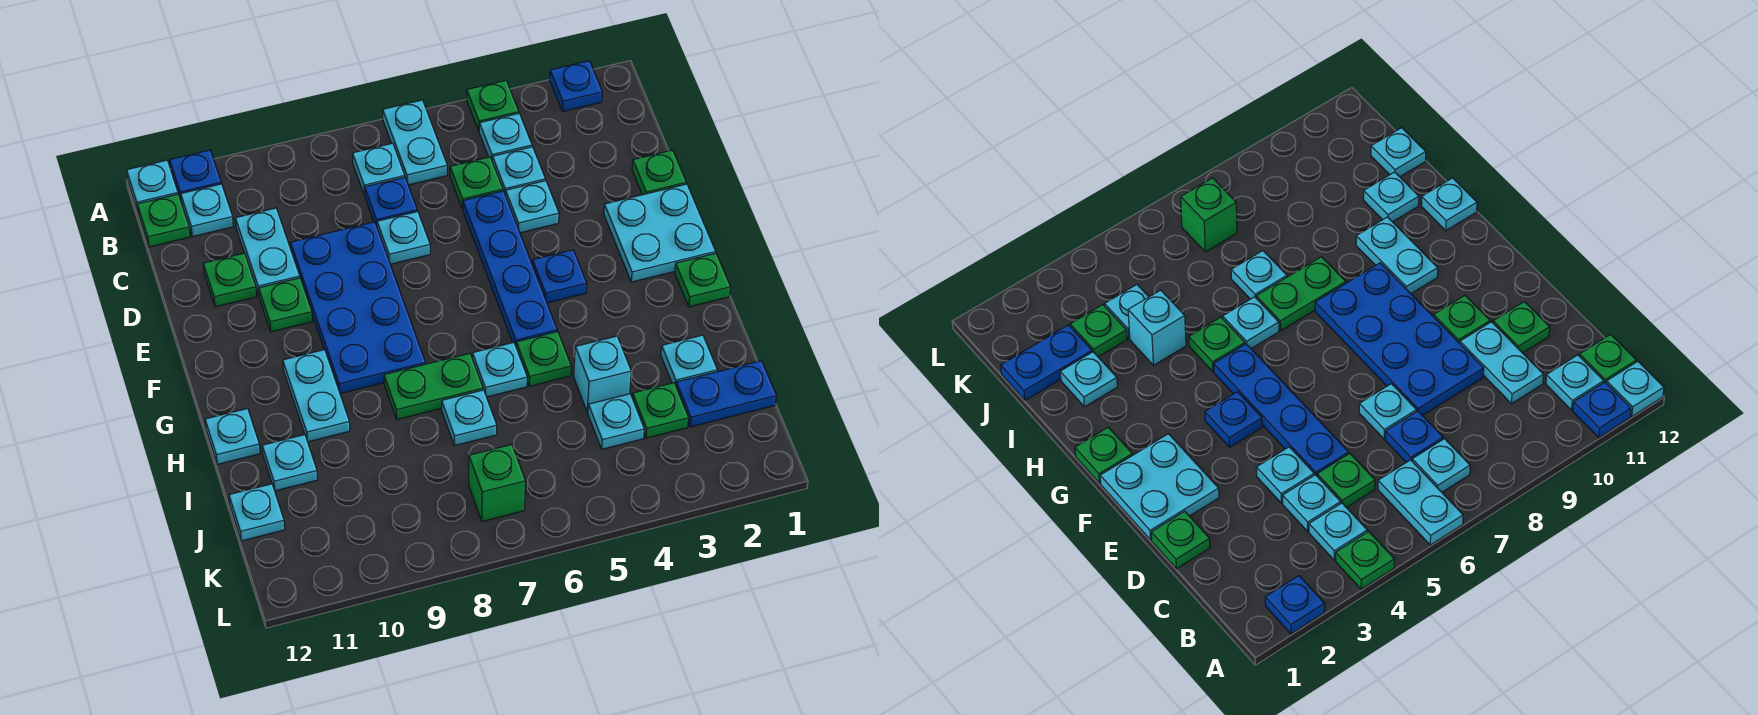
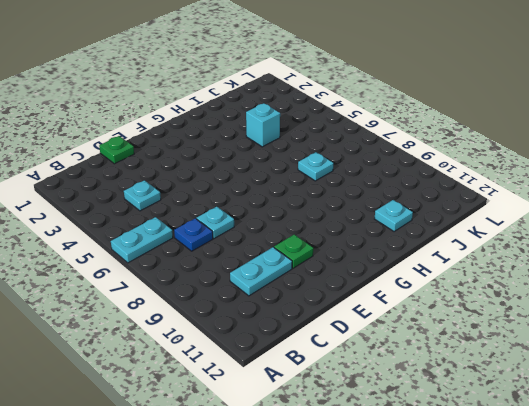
none -> blue 1x1 plate [550,61,602,112]
none -> green 1x1 plate [467,80,519,131]
none -> blue 1x1 plate [170,150,221,200]
none -> cyan 1x1 plate [127,160,178,211]

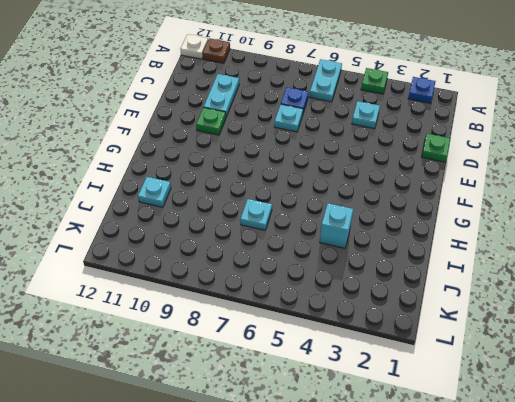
brown 1x1 plate [202,38,230,63] -> blue 1x1 plate [170,150,221,200]
white 1x1 plate [181,34,208,59] -> cyan 1x1 plate [127,160,178,211]
none -> cyan 1x1 plate [479,113,532,159]
none -> cyan 1x1 plate [352,143,405,195]
none -> cyan 1x1 plate [181,184,233,237]
none -> green 1x1 plate [137,194,190,247]

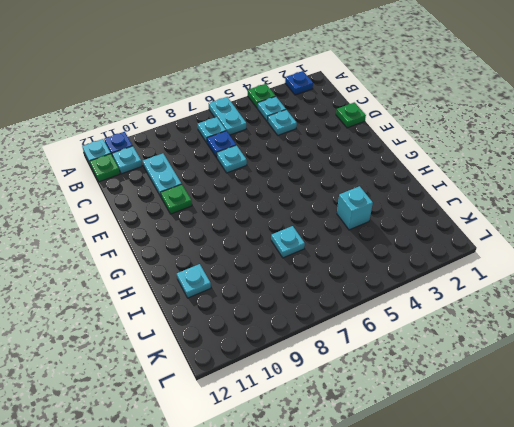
none -> green 1x1 plate [450,157,503,209]
none -> cyan 1x1 plate [506,181,559,233]
none -> blue 1x4 plate [463,191,557,345]
none -> blue 2x4 plate [290,222,426,394]

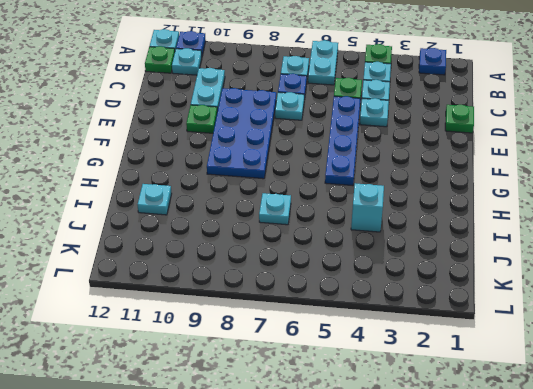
none -> green 1x1 plate [203,253,257,307]
none -> cyan 2x2 plate [604,184,716,282]
none -> blue 1x1 plate [532,250,587,303]
none -> green 1x1 plate [675,253,730,307]

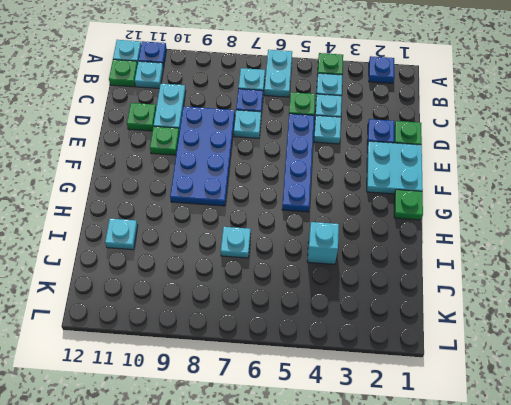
blue 1x1 plate [367,119,394,145] -> blue 1x1 plate moved to [532,250,587,303]
none -> cyan 1x2 plate [283,350,350,442]
none -> green 1x1 plate [516,331,571,386]
none -> cyan 1x1 plate [472,342,527,397]
none -> green 1x2 plate [384,353,483,419]

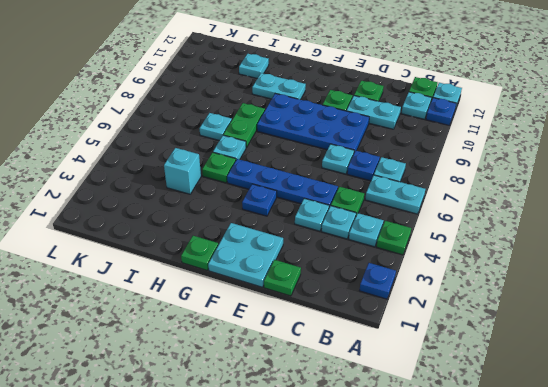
none -> cyan 1x1 plate [205,408,260,464]
none -> cyan 1x1 plate [661,335,717,385]
none -> blue 1x2 plate [676,361,776,427]
none -> green 1x1 plate [632,383,689,438]

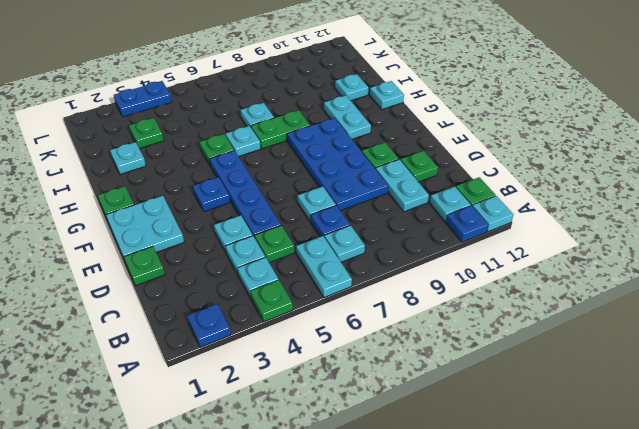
blue 1x2 plate [114,81,172,117] -> blue 1x2 plate moved to [676,361,776,427]
none -> cyan 1x1 brick [574,336,631,412]
none -> cyan 1x1 plate [588,394,644,449]
none -> cyan 1x1 plate [229,484,285,541]
none -> green 1x1 brick [469,444,526,522]

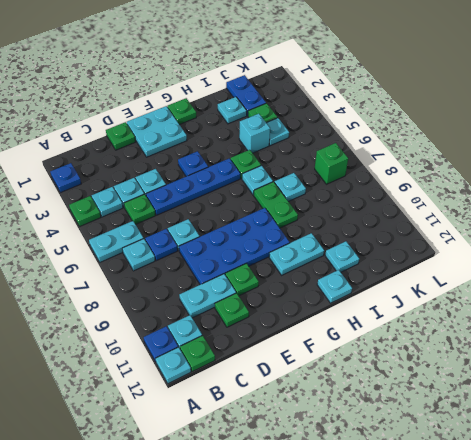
none -> cyan 1x1 plate [229,484,285,541]

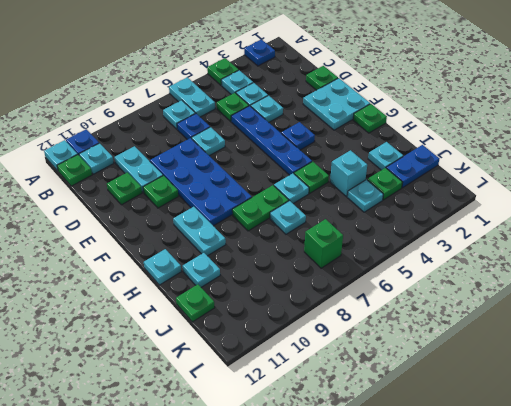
green 1x1 plate [176,284,215,322] -> cyan 1x1 plate [229,484,285,541]

